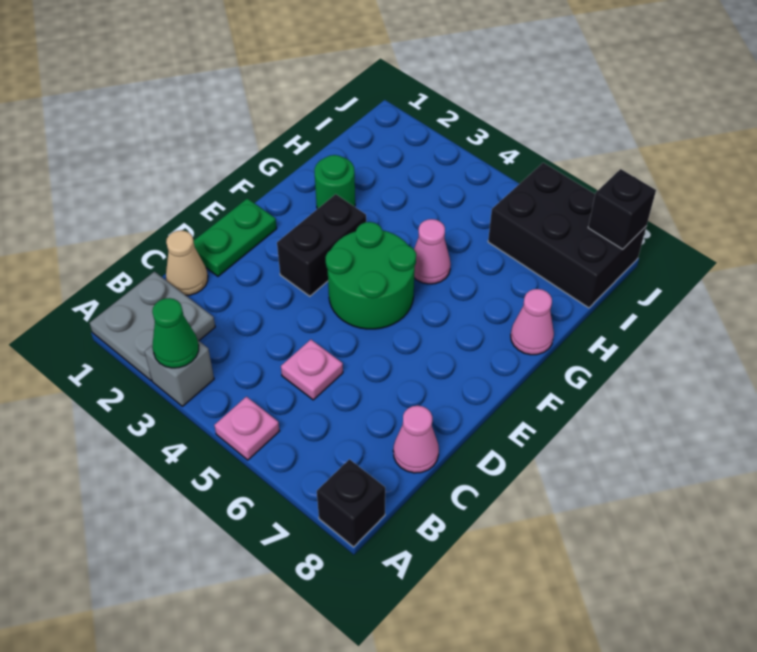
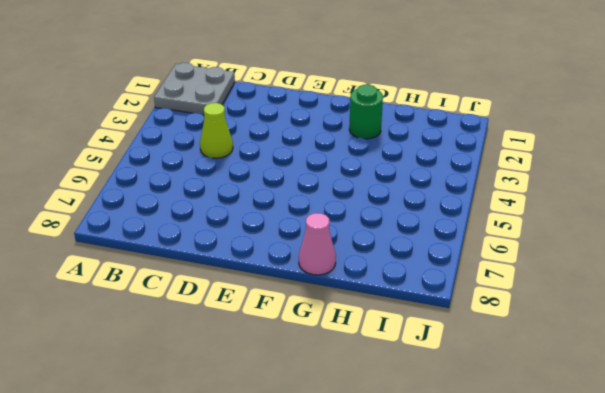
lime 1x1 cone [200,103,233,158] -> none
none -> grey 1x1 brick [145,341,214,406]
none -> pink 1x1 plate [214,397,279,460]
none -> black 1x1 brick [317,459,385,547]

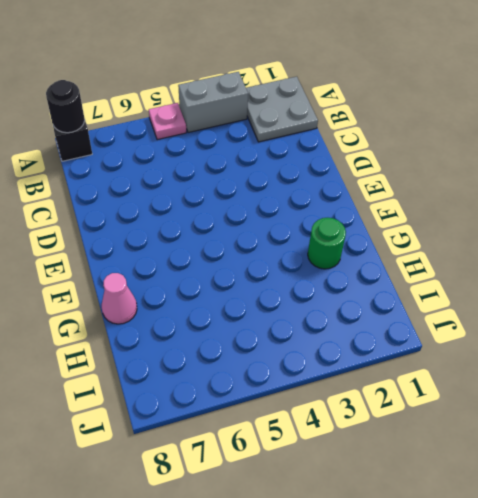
grey 1x2 brick [178,72,248,133] -> grey 1x1 brick [145,341,214,406]
black 1x1 round brick [46,80,85,133] -> none
none -> tan 1x1 cone [166,230,208,295]
none -> pink 1x1 plate [281,340,343,400]
none -> pink 1x1 cone [393,406,439,473]

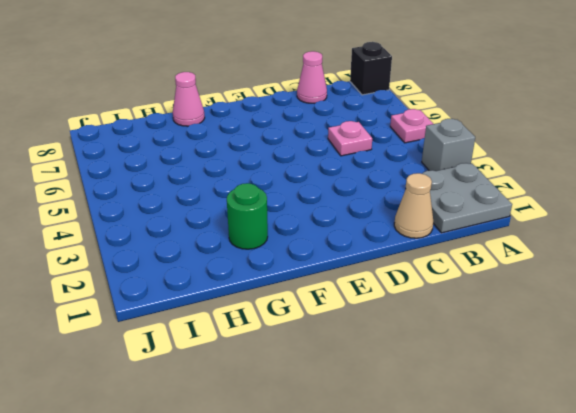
none -> green 1x2 plate [194,198,277,276]
none -> black 1x2 brick [277,194,366,296]
none -> green 2x2 round brick [326,222,416,329]

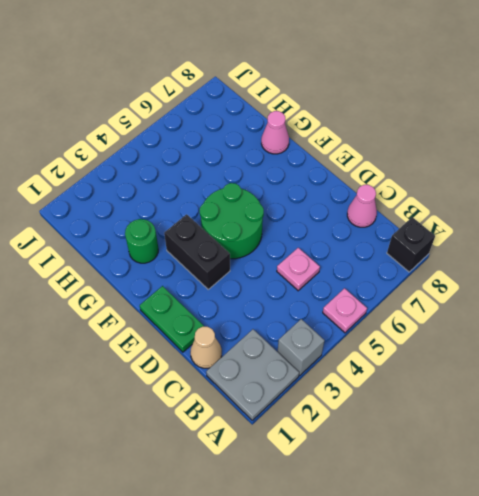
none -> pink 1x1 cone [414,219,451,284]
none -> black 2x3 brick [488,163,646,308]
none -> green 1x1 cone [152,298,199,368]

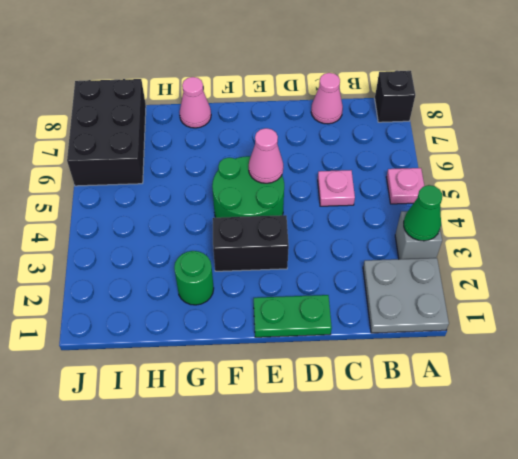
pink 1x1 cone [249,128,283,183] -> pink 1x1 cone moved to [414,219,451,284]
none -> tan 1x1 cone [166,230,208,295]
none -> black 1x1 brick [588,169,656,249]

